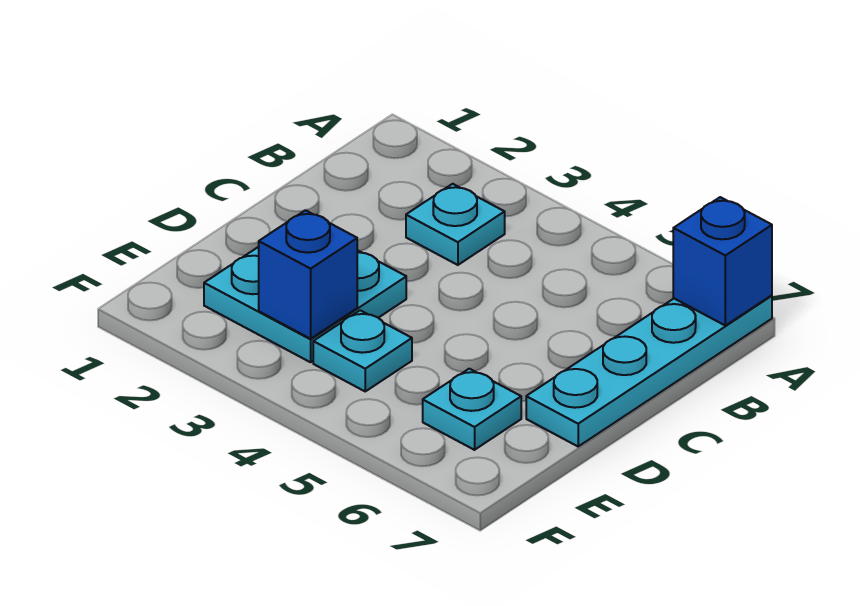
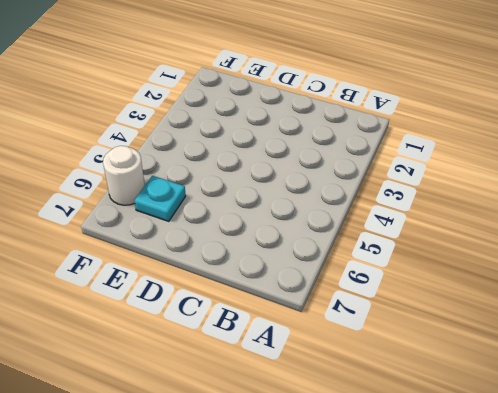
white 1x1 round brick [103,146,145,205] -> none
none -> cyan 1x4 plate [526,295,772,446]
none -> cyan 1x1 plate [406,184,505,265]

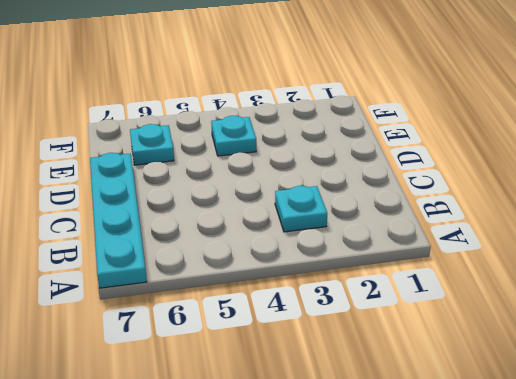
none -> cyan 2x2 plate [204,247,406,362]
none -> blue 1x1 brick [673,197,772,326]

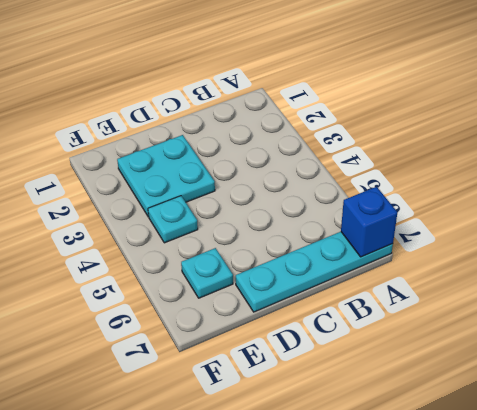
none -> cyan 1x1 plate [406,184,505,265]
none -> blue 1x1 brick [259,210,357,339]

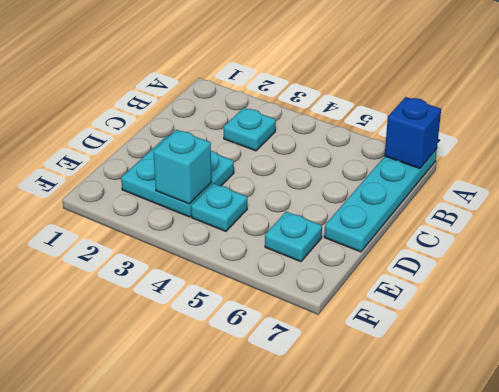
cyan 1x1 brick [153,130,212,204] -> blue 1x1 brick [259,210,357,339]

